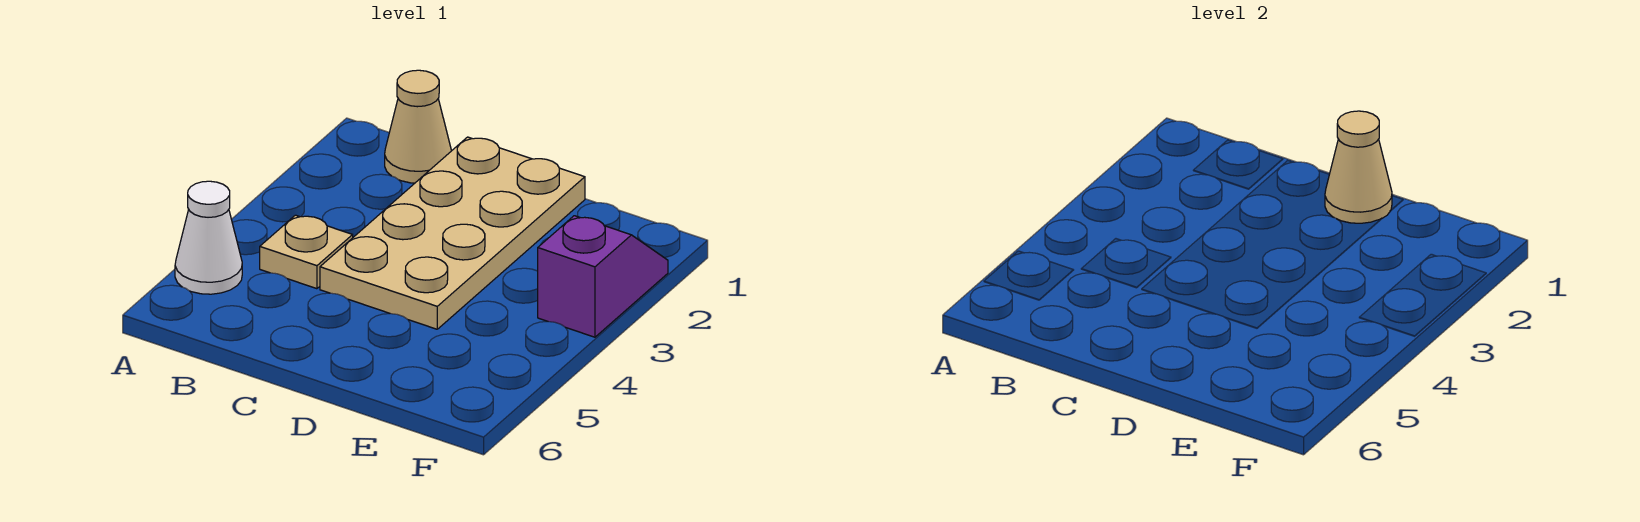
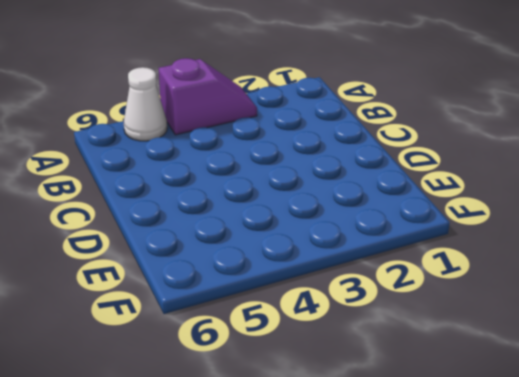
purple 1x2 slope [158,58,257,135] -> purple 1x2 slope moved to [538,216,668,337]
none -> tan 1x1 cone [385,70,451,183]
none -> tan 1x1 plate [260,215,353,289]

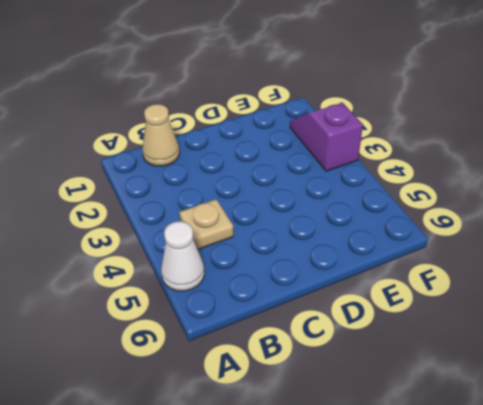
none -> tan 2x4 plate [320,137,585,329]
none -> tan 1x1 cone [1325,111,1392,223]

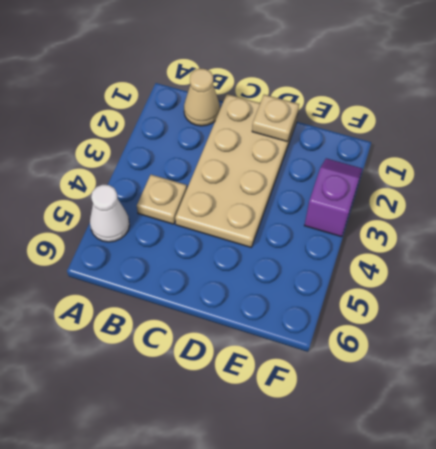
tan 1x1 plate [252,95,299,142] -> tan 1x1 cone [1325,111,1392,223]

